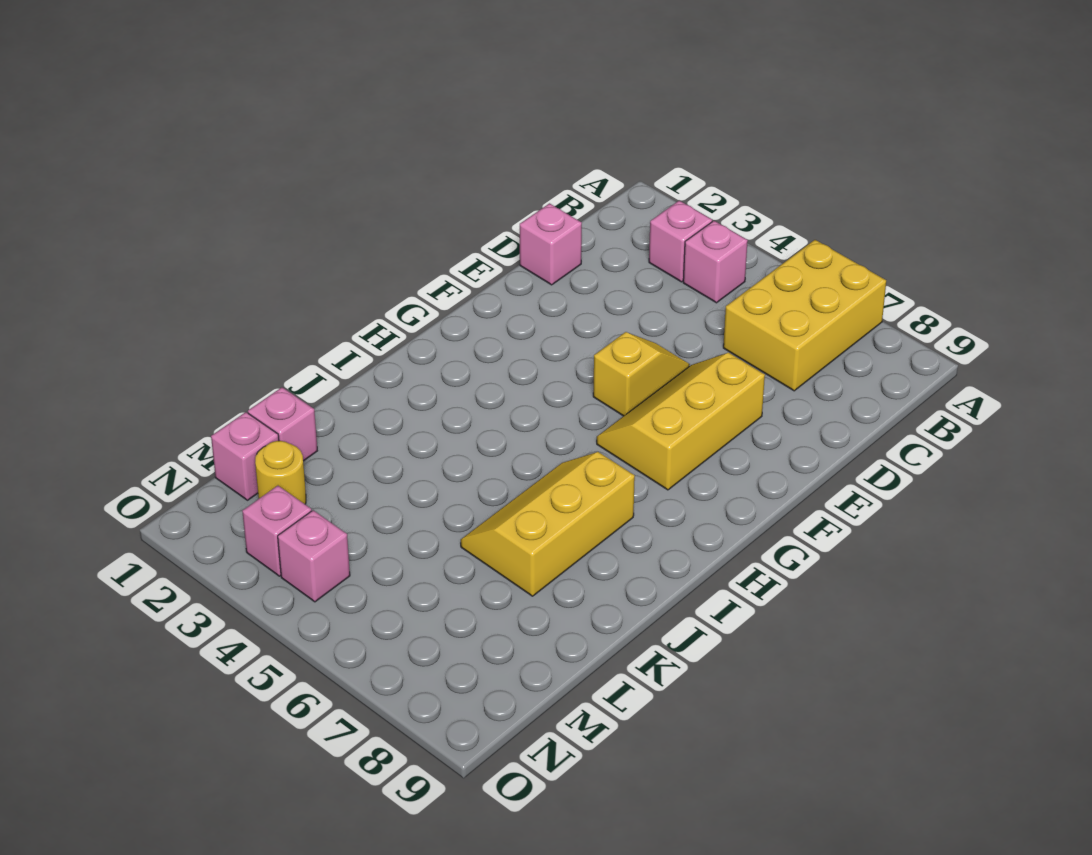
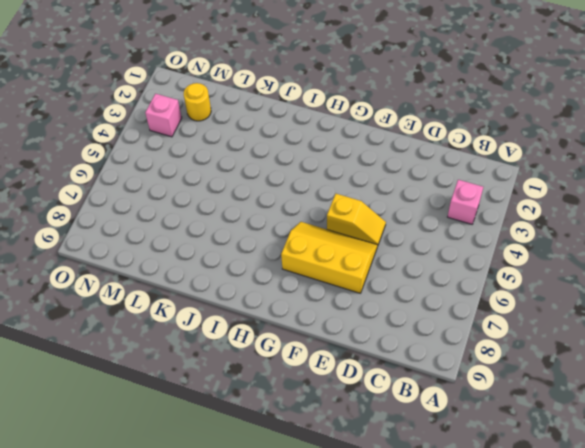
none -> yellow 2x3 brick [723,240,886,391]
none -> pink 1x1 brick [683,221,748,303]
none -> pink 1x1 brick [520,203,582,285]

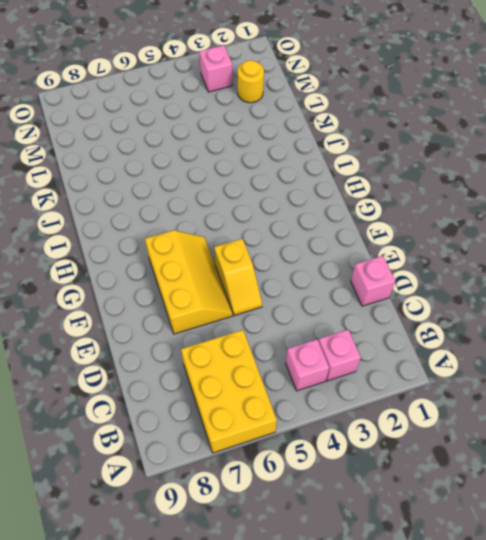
none -> yellow 2x3 slope [461,452,635,596]
none -> pink 1x1 brick [248,387,317,461]
none -> pink 1x1 brick [211,412,279,500]

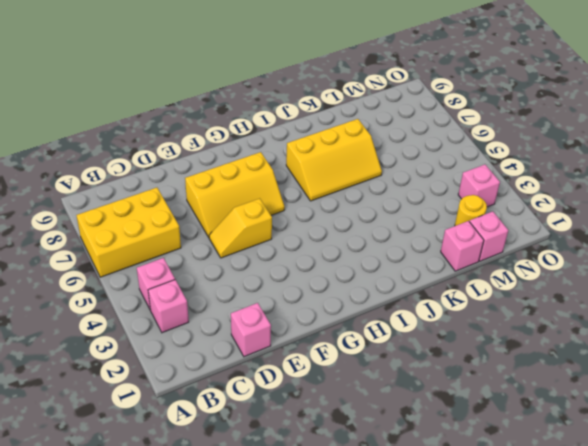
none -> pink 1x1 brick [278,510,350,602]

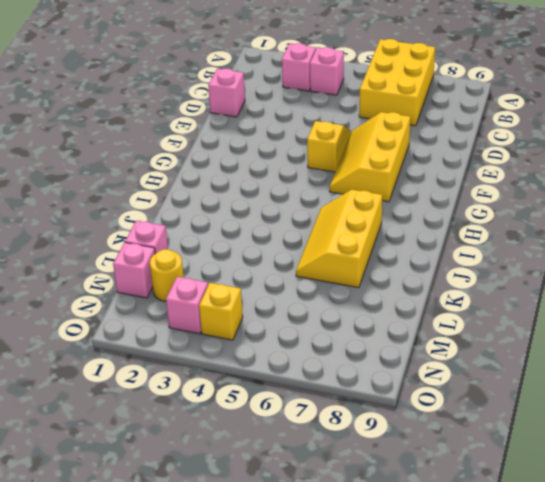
yellow 1x1 brick [199,283,243,340] -> pink 1x1 brick [278,510,350,602]

